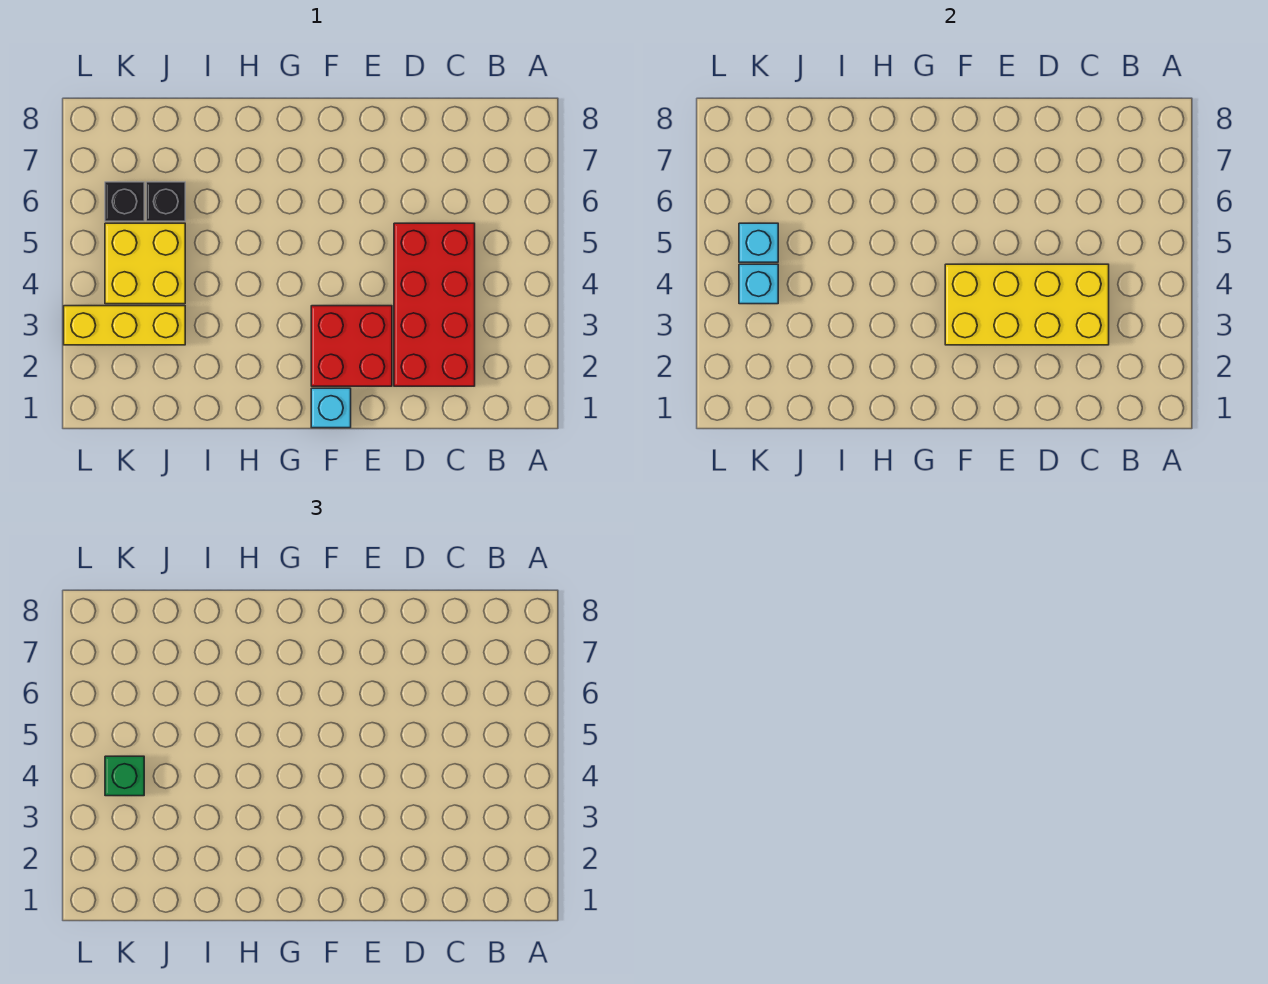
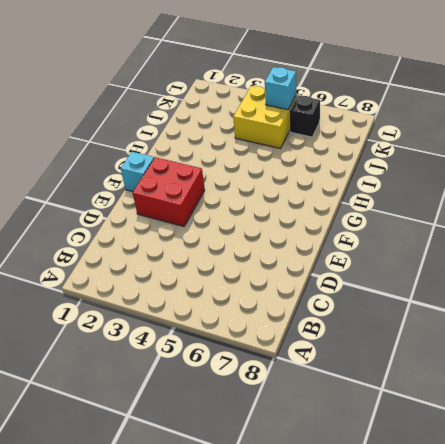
none -> red 2x4 brick [394,223,475,386]
none -> yellow 1x3 brick [64,306,185,345]

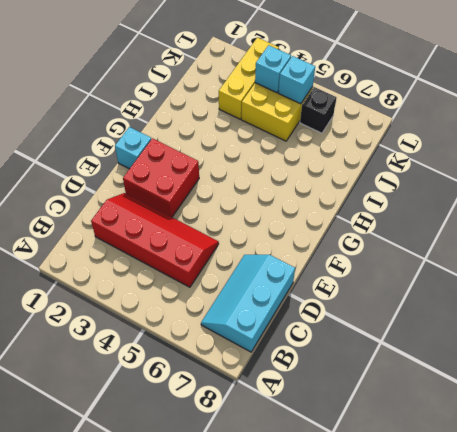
cyan 2x3 slope [201,255,295,352] -> none
red 2x4 slope [91,193,219,287] -> red 2x4 brick [394,223,475,386]
none -> black 1x1 brick [146,182,185,221]
none -> yellow 2x4 brick [945,264,1109,345]

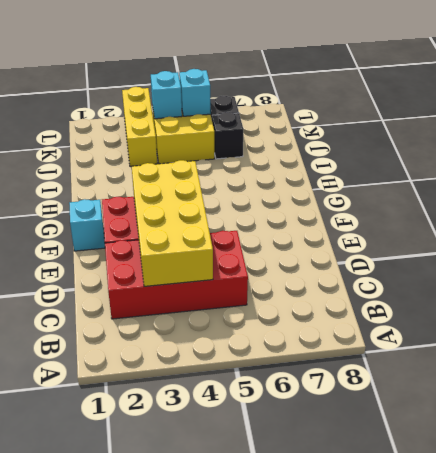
none -> green 1x1 brick [105,756,144,796]

